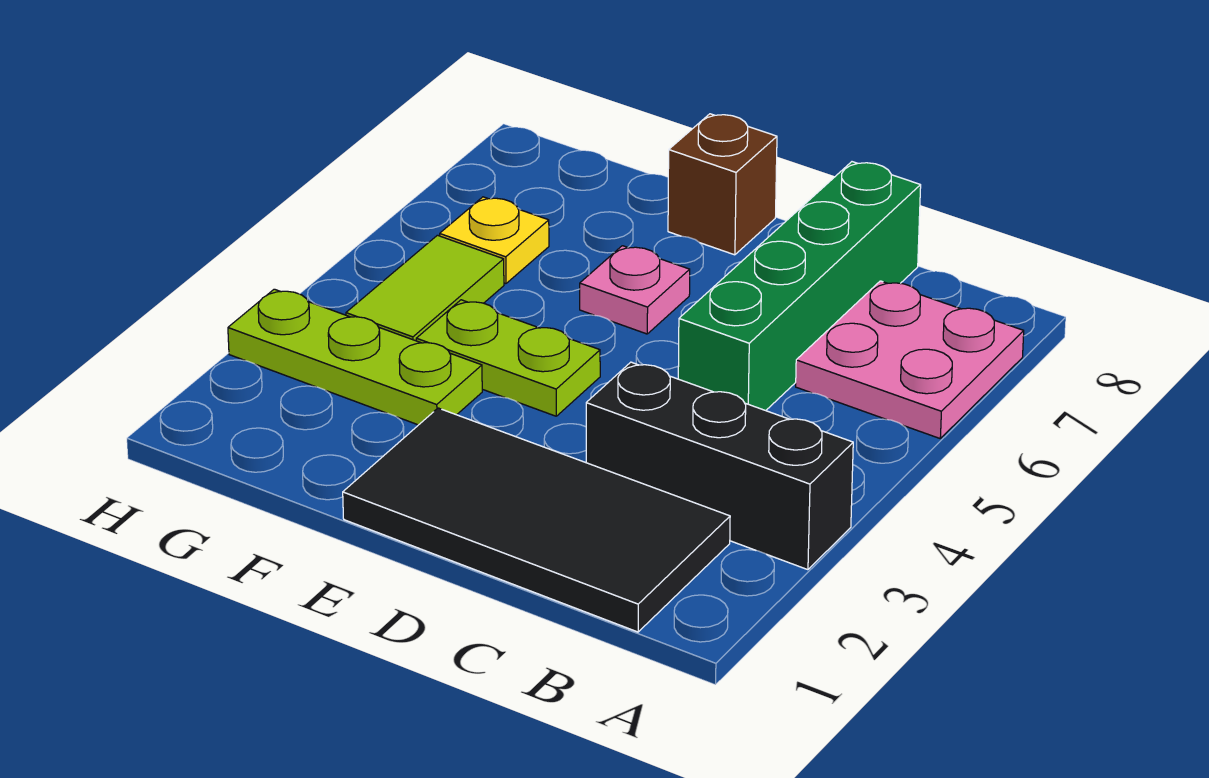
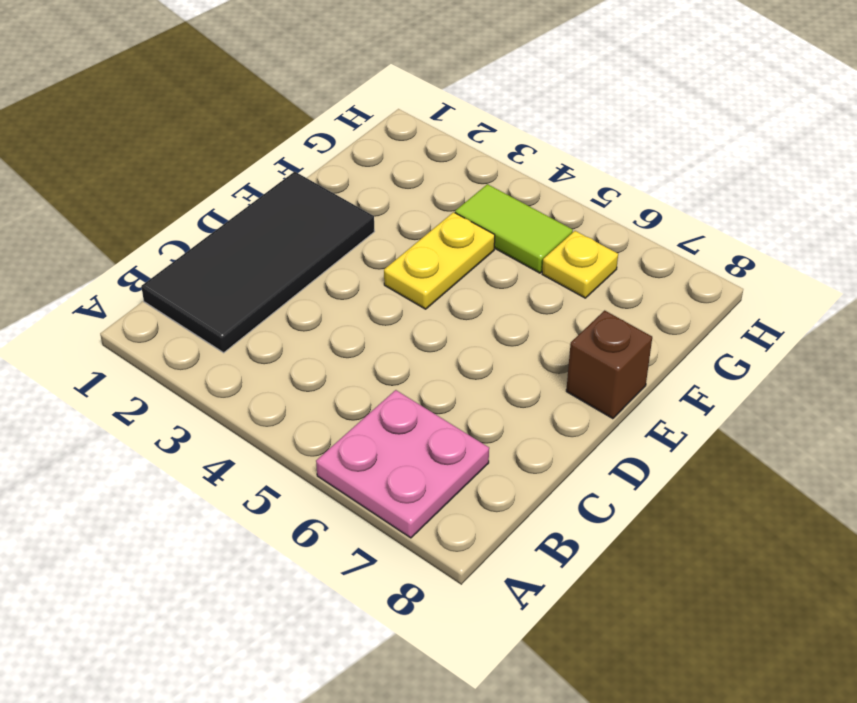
yellow 1x2 plate [384,212,495,309] -> lime 1x2 plate [416,300,600,416]
none -> black 1x3 brick [586,362,853,570]
none -> green 1x4 brick [678,162,921,411]

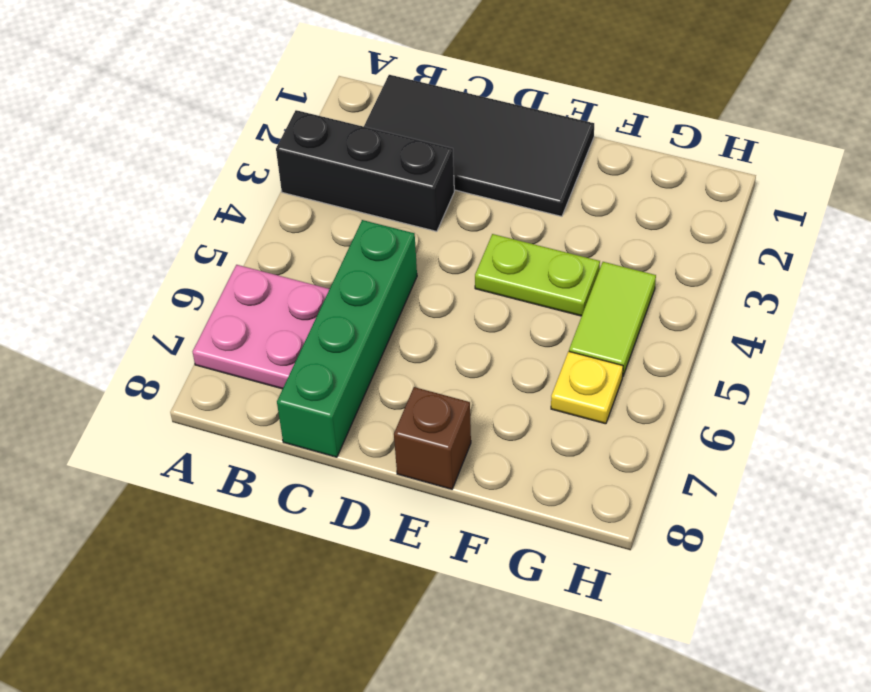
none -> pink 1x1 plate [580,246,690,334]
none -> lime 1x3 plate [228,289,482,425]

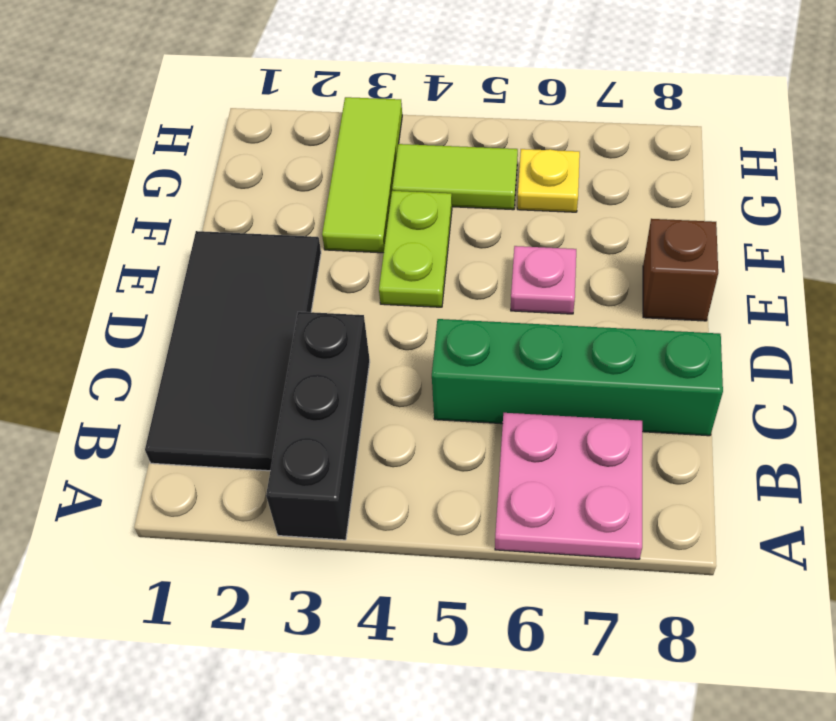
lime 1x3 tile [322,97,402,253] -> lime 1x3 plate [228,289,482,425]

